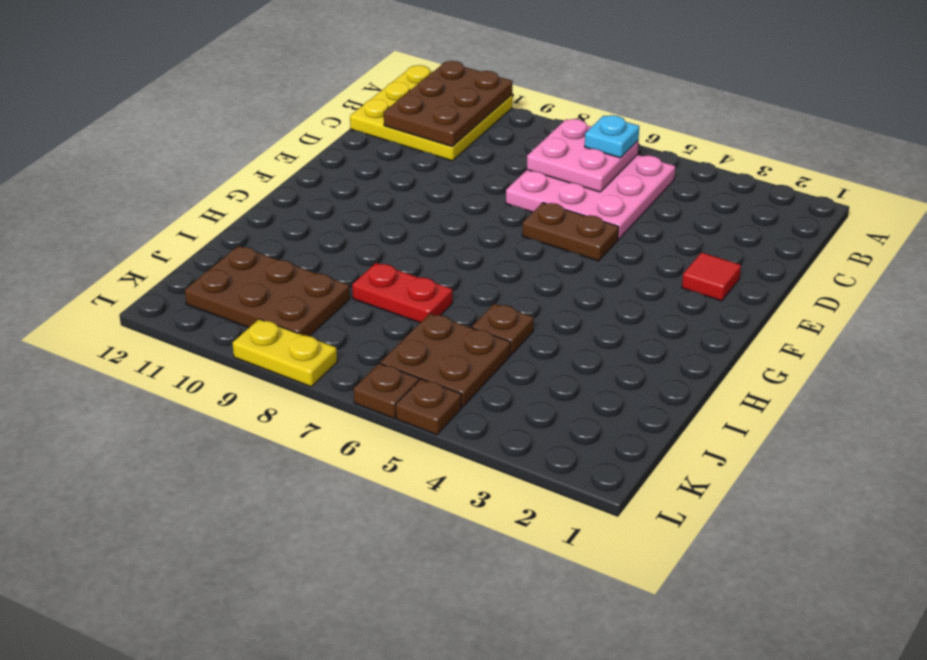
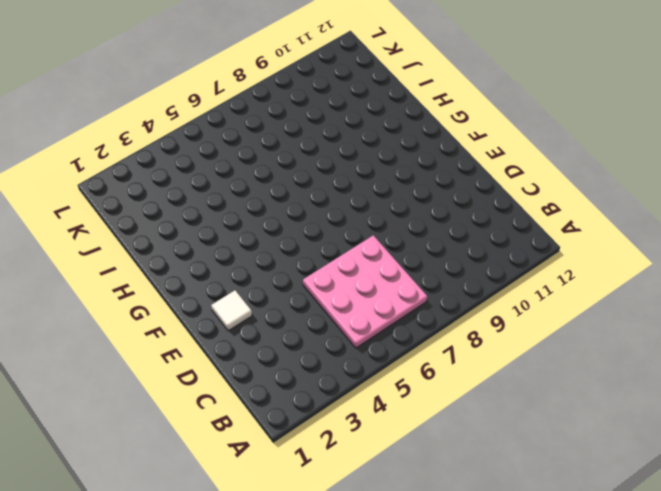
white 1x1 tile [211,290,252,331] -> red 1x1 tile [682,252,741,301]
none -> yellow 3x3 plate [350,65,512,161]
none -> brown 1x2 plate [522,203,619,261]
none -> brown 1x1 plate [472,304,534,355]

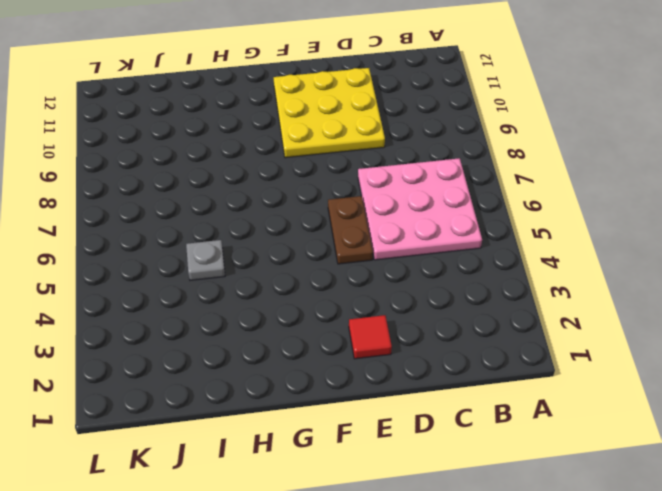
yellow 3x3 plate [274,68,385,158] -> yellow 3x3 plate moved to [350,65,512,161]
grey 1x1 plate [186,240,225,280] -> brown 1x1 plate [472,304,534,355]
none -> red 1x2 plate [352,263,452,323]
none -> brown 2x2 plate [380,313,510,407]
none -> brown 2x3 plate [185,246,350,336]

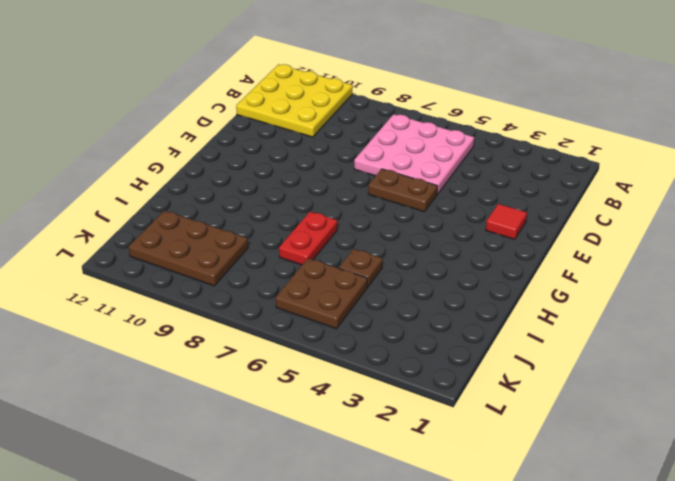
red 1x2 plate [279,212,337,265] -> red 1x2 plate turned to [352,263,452,323]
none -> brown 1x1 plate [396,379,461,435]
none -> brown 1x1 plate [354,363,419,418]
none -> yellow 1x2 plate [233,319,337,387]

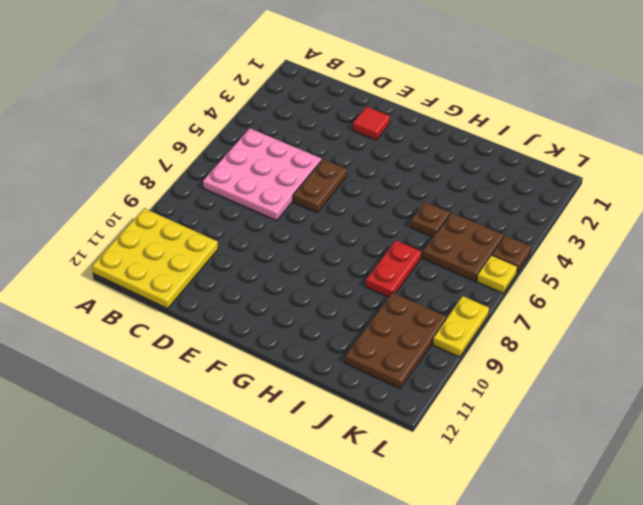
yellow 1x1 plate [477,255,517,293] -> brown 1x1 plate [354,363,419,418]
none -> brown 2x3 plate [384,61,513,147]
none -> pink 2x2 plate [527,119,638,192]
none -> cyan 1x1 plate [585,115,639,158]

